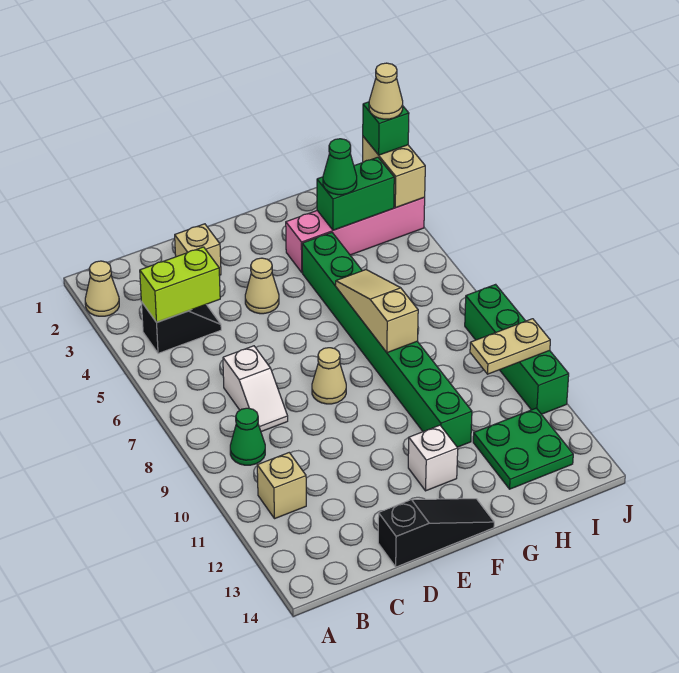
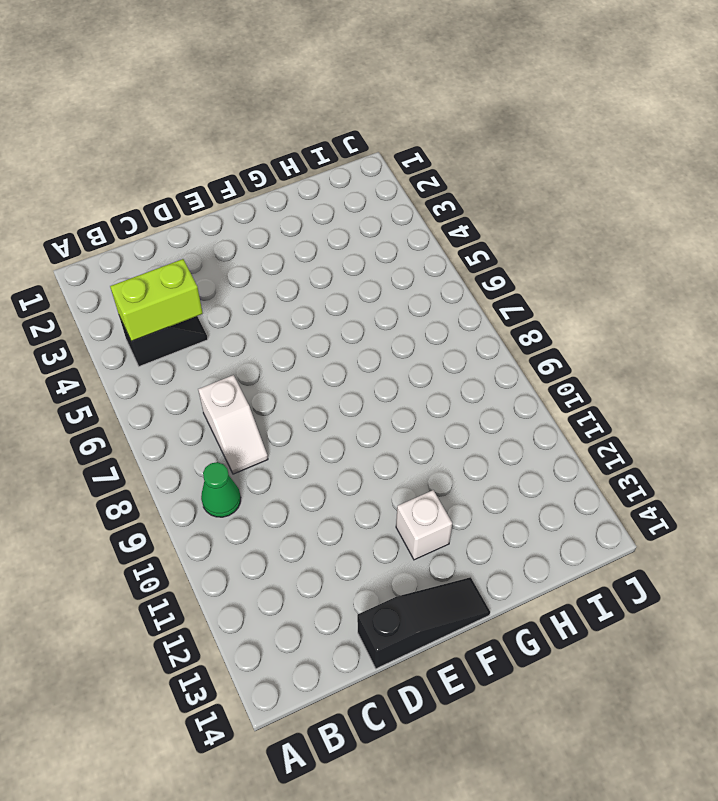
none -> tan 1x1 cone [85,261,119,316]
none -> tan 1x1 brick [257,453,306,519]
none -> tan 1x1 brick [175,224,221,275]

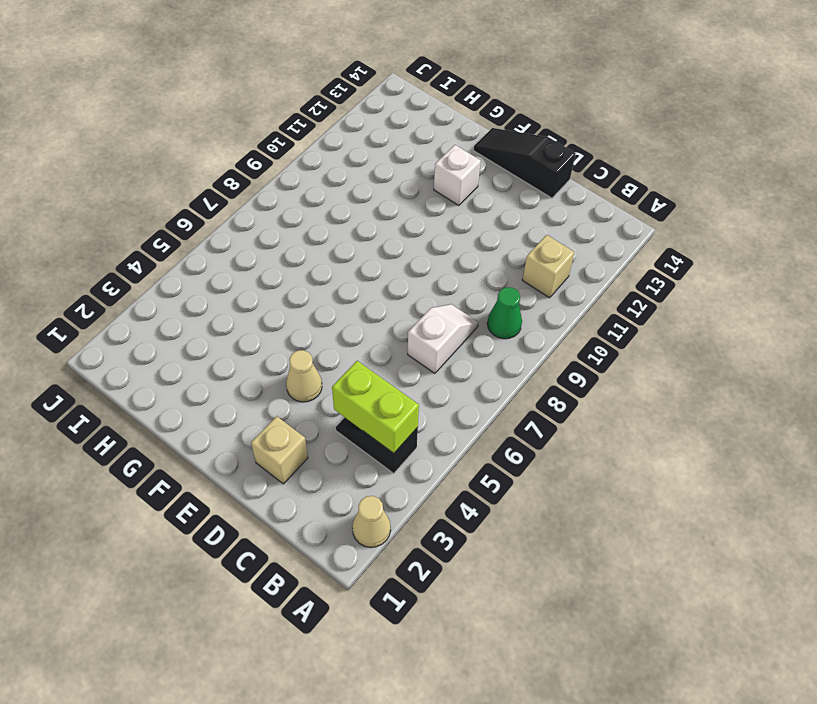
none -> tan 1x1 cone [312,348,346,404]
none -> pink 1x4 brick [286,197,425,273]
none -> green 1x8 brick [302,233,472,447]

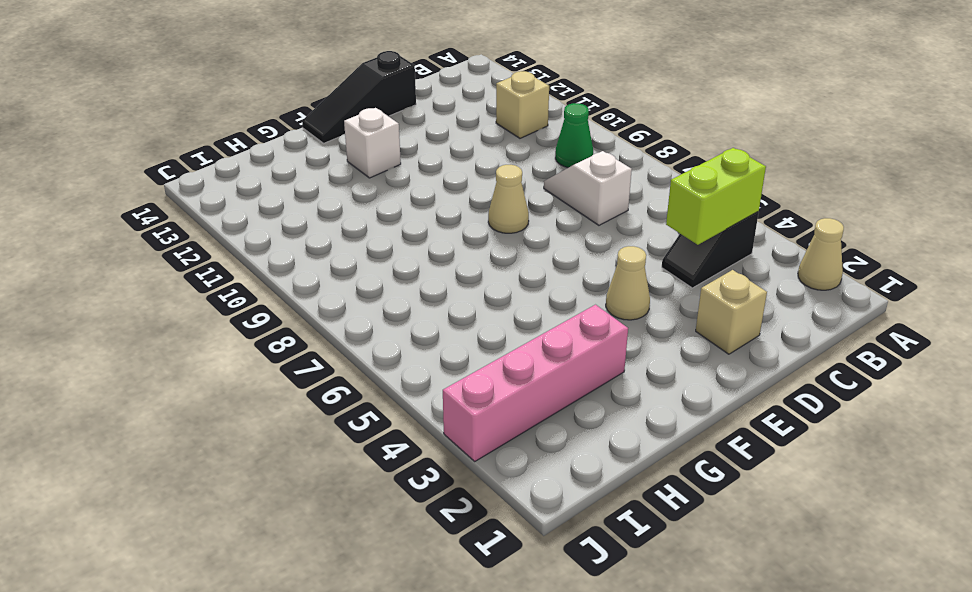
none -> green 1x8 brick [302,233,472,447]
none -> green 2x2 plate [473,408,573,489]
none -> green 1x4 brick [465,284,569,414]

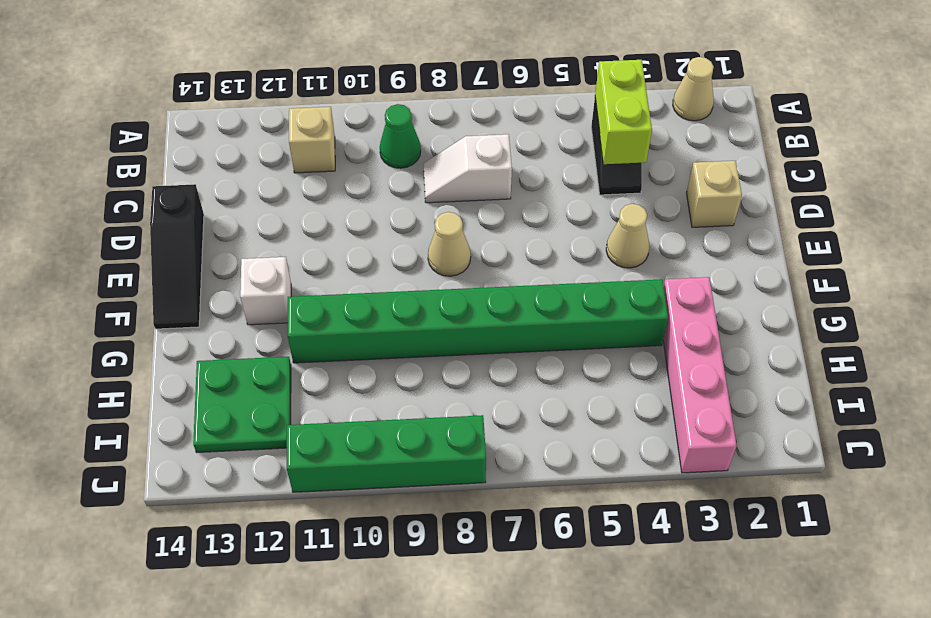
none -> tan 1x3 slope [336,270,418,353]
none -> green 1x2 brick [317,157,394,230]
none -> tan 1x2 plate [470,319,550,374]

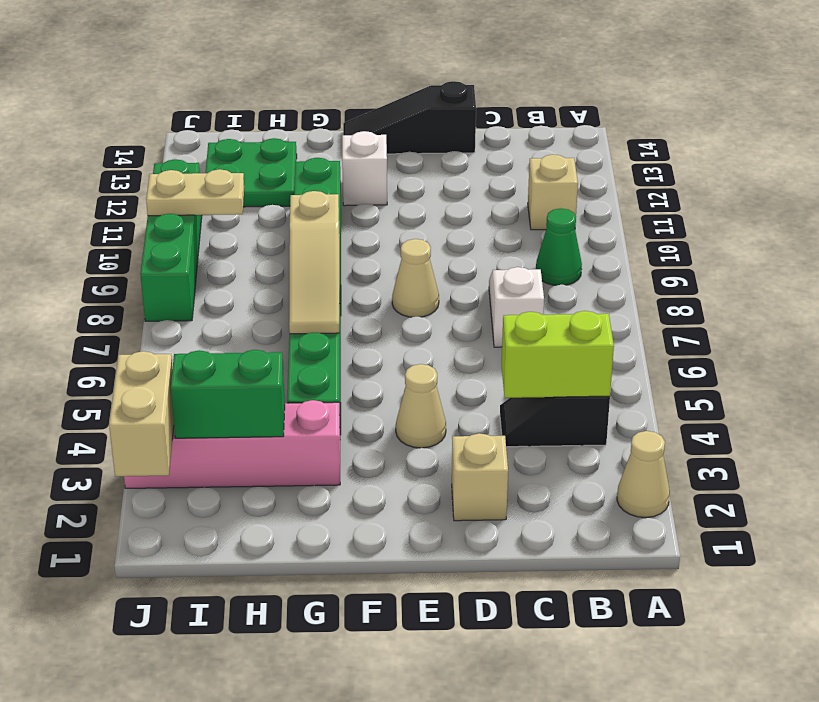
none -> green 1x1 cone [323,139,357,195]
none -> green 1x1 brick [363,102,409,155]
none -> tan 1x1 cone [369,63,403,119]

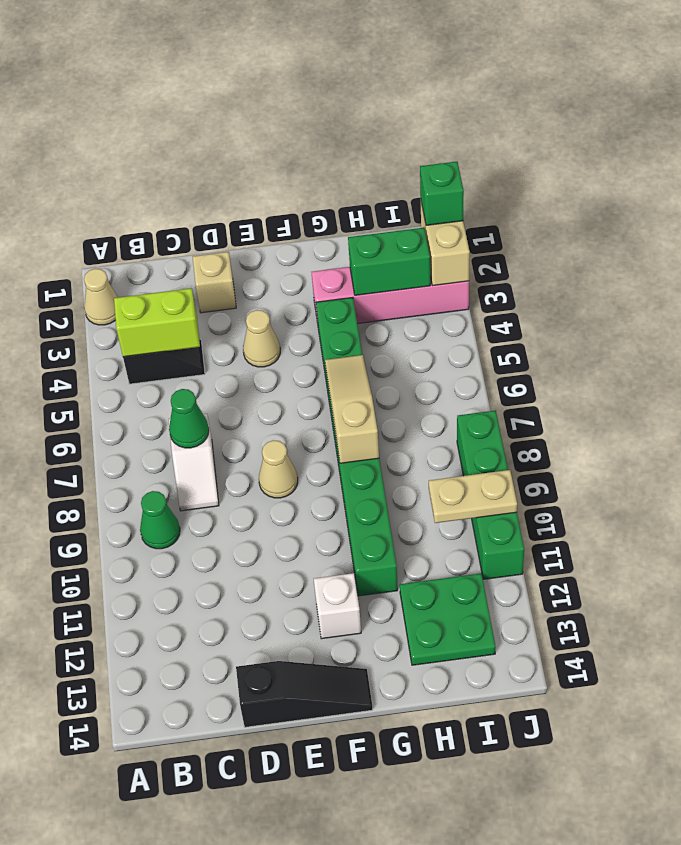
green 1x1 cone [169,389,209,448] -> green 1x1 cone moved to [323,139,357,195]
none -> tan 1x1 brick [257,453,306,519]
none -> tan 1x1 cone [369,63,403,119]

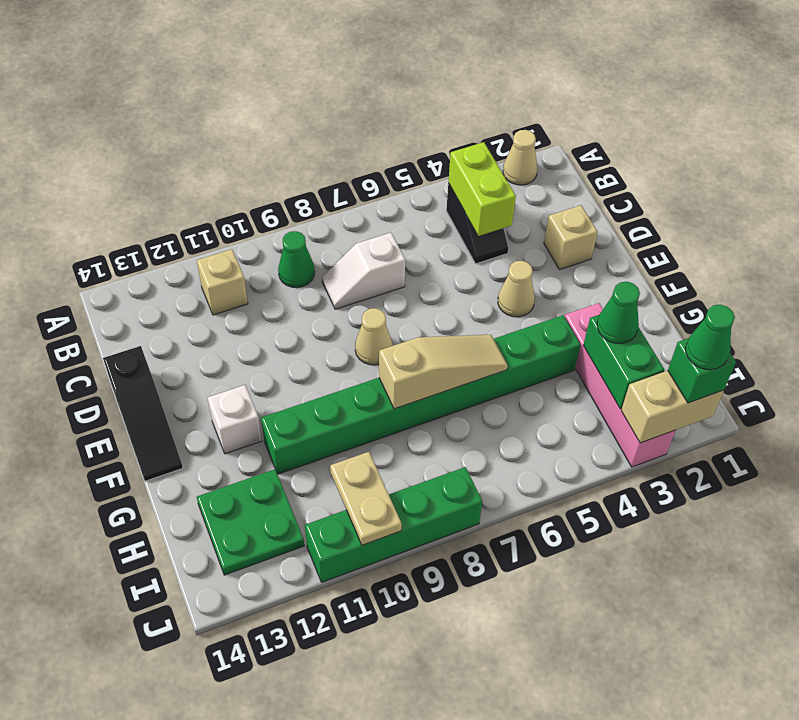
green 1x1 cone [686,305,735,370] -> tan 1x1 cone [369,63,403,119]

